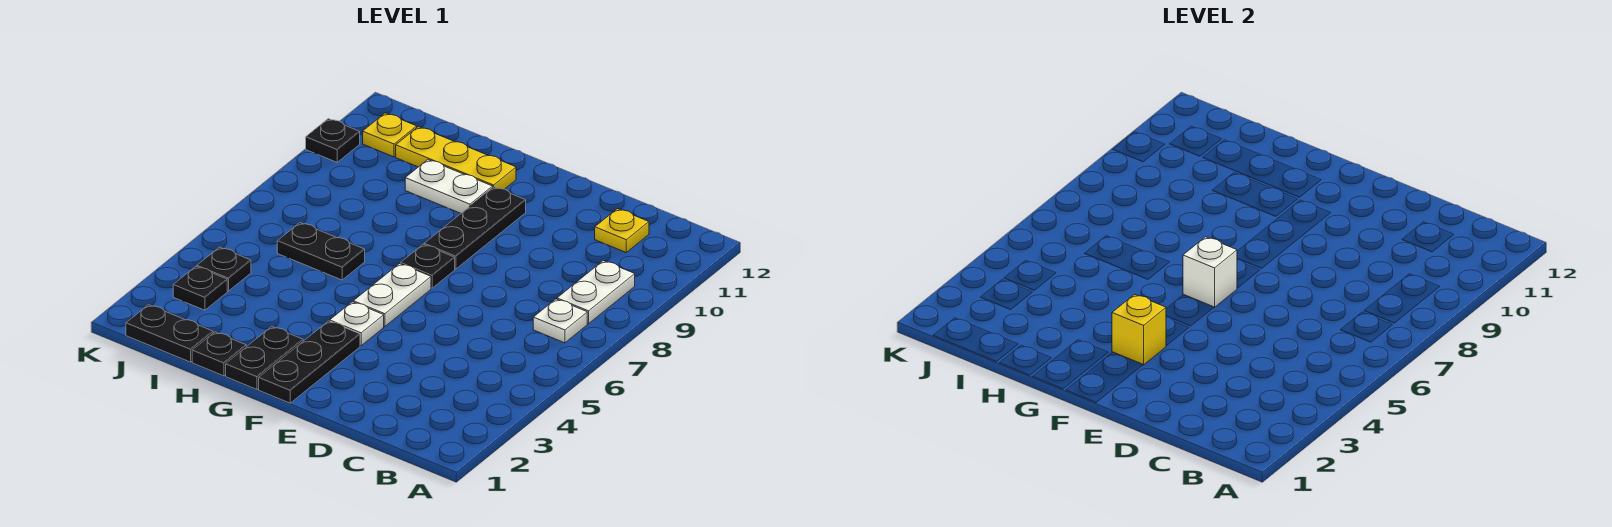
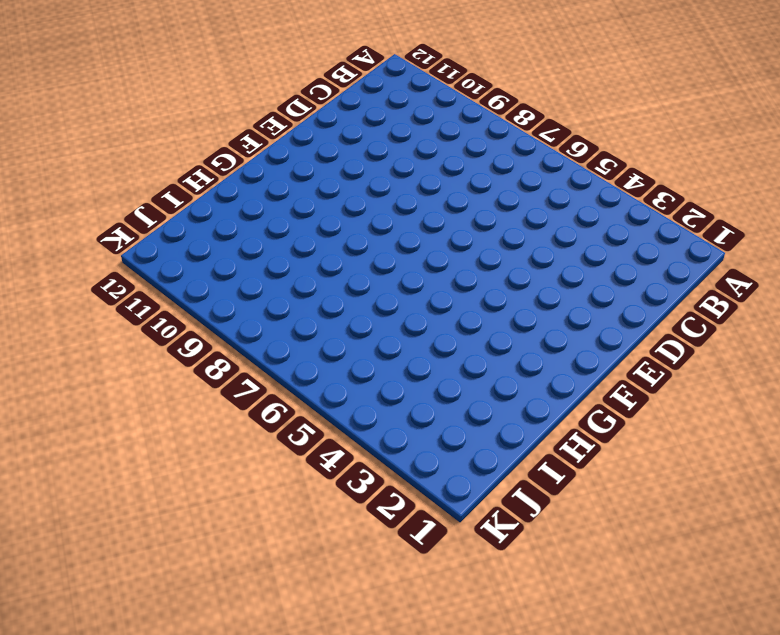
none -> white 1x1 plate [533,299,587,343]
none -> white 1x2 plate [557,261,635,324]
none -> yellow 1x1 plate [595,209,649,252]

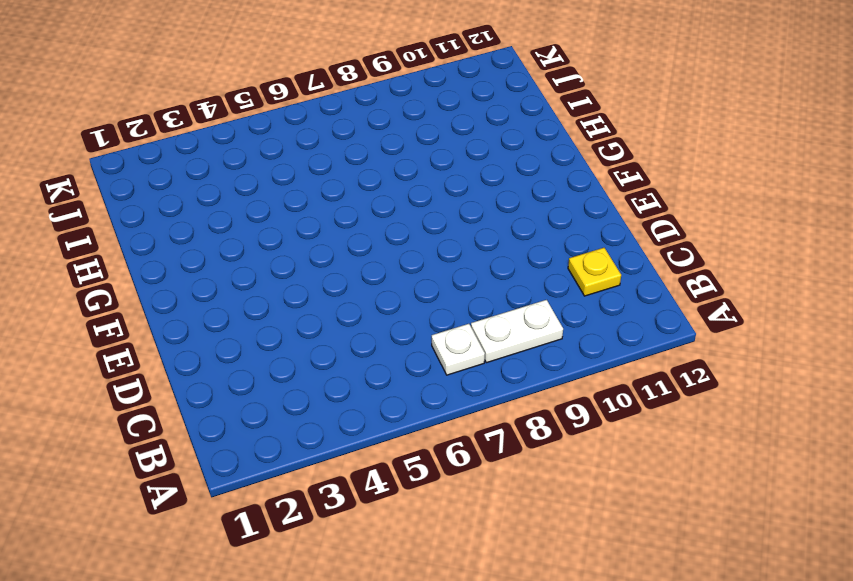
none -> black 1x3 plate [259,321,360,403]
none -> white 1x1 plate [330,302,384,346]
none -> white 1x2 plate [353,264,431,327]

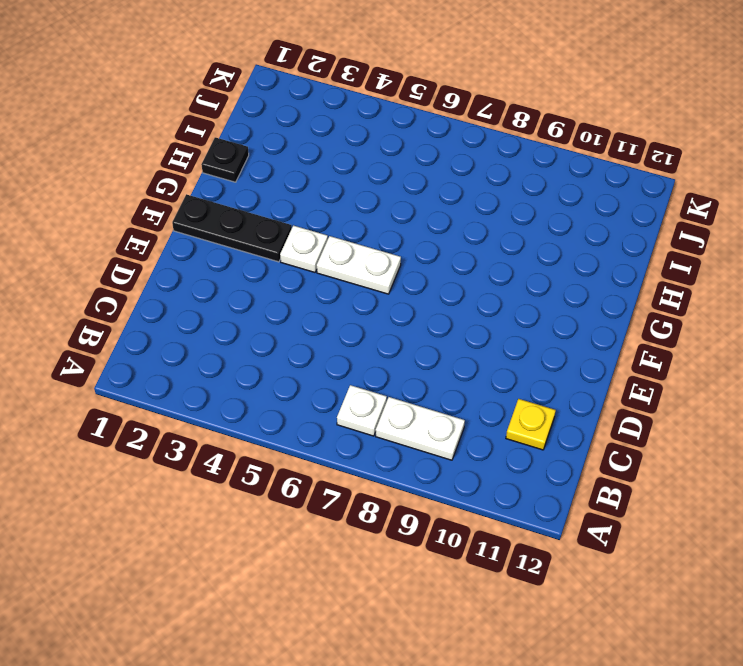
none -> black 1x1 plate [401,244,455,288]
none -> black 1x3 plate [424,187,526,269]
none -> black 1x2 plate [226,327,303,389]

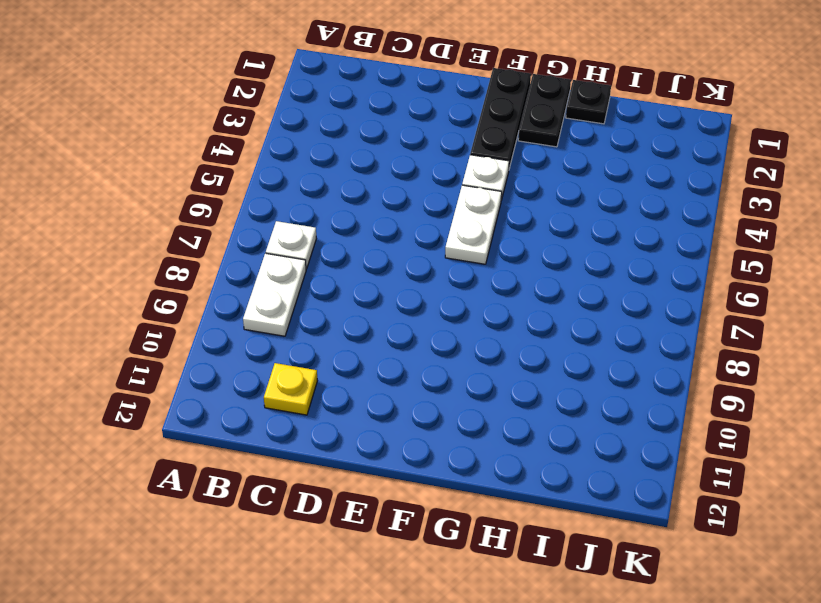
none -> black 1x1 plate [401,244,455,288]
none -> black 1x3 plate [424,187,526,269]
none -> white 1x2 plate [405,160,493,213]

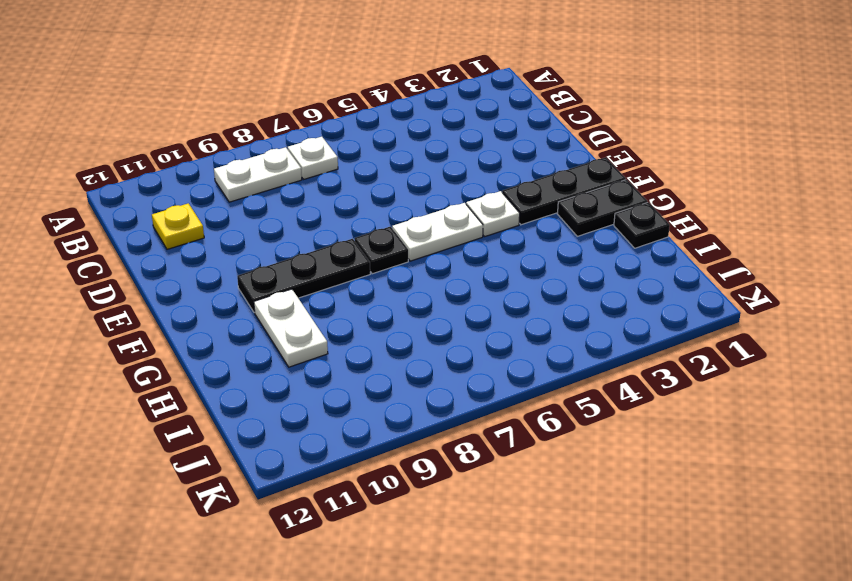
none -> yellow 1x3 plate [396,127,516,189]
none -> black 1x2 plate [277,223,365,280]
none -> black 1x2 plate [126,305,213,362]

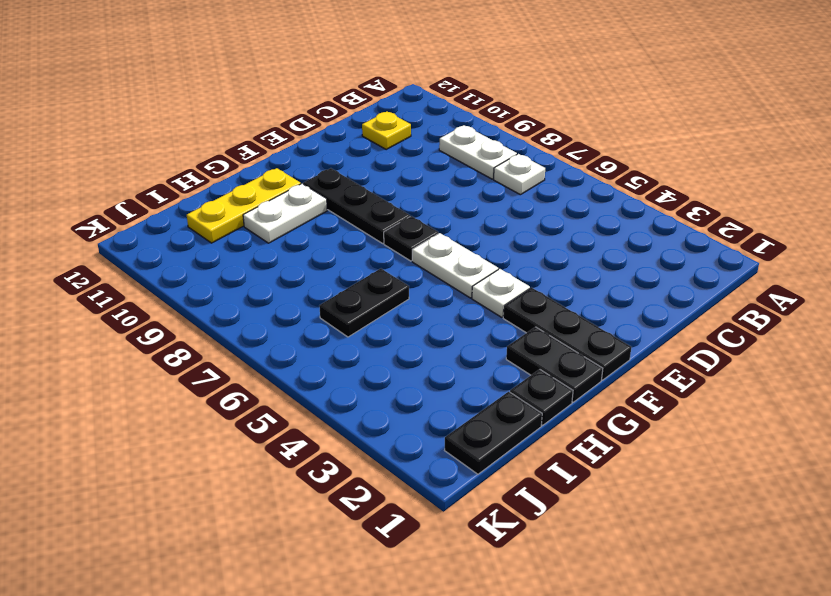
none -> black 1x1 plate [173,267,227,310]
none -> black 1x1 plate [197,247,251,291]
none -> yellow 1x1 plate [363,113,417,157]

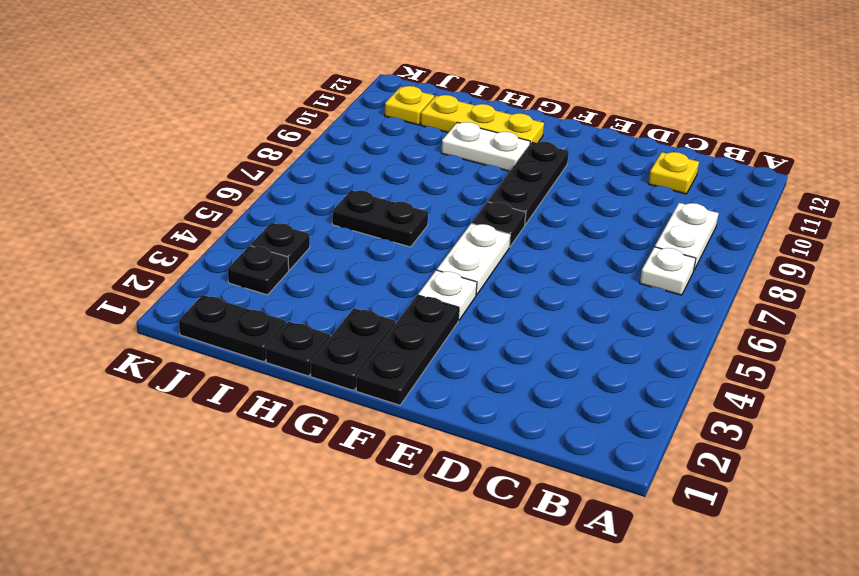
none -> black 1x1 plate [306,119,360,162]
none -> yellow 1x1 brick [1112,294,1166,365]
none -> white 1x1 brick [1183,237,1237,307]

